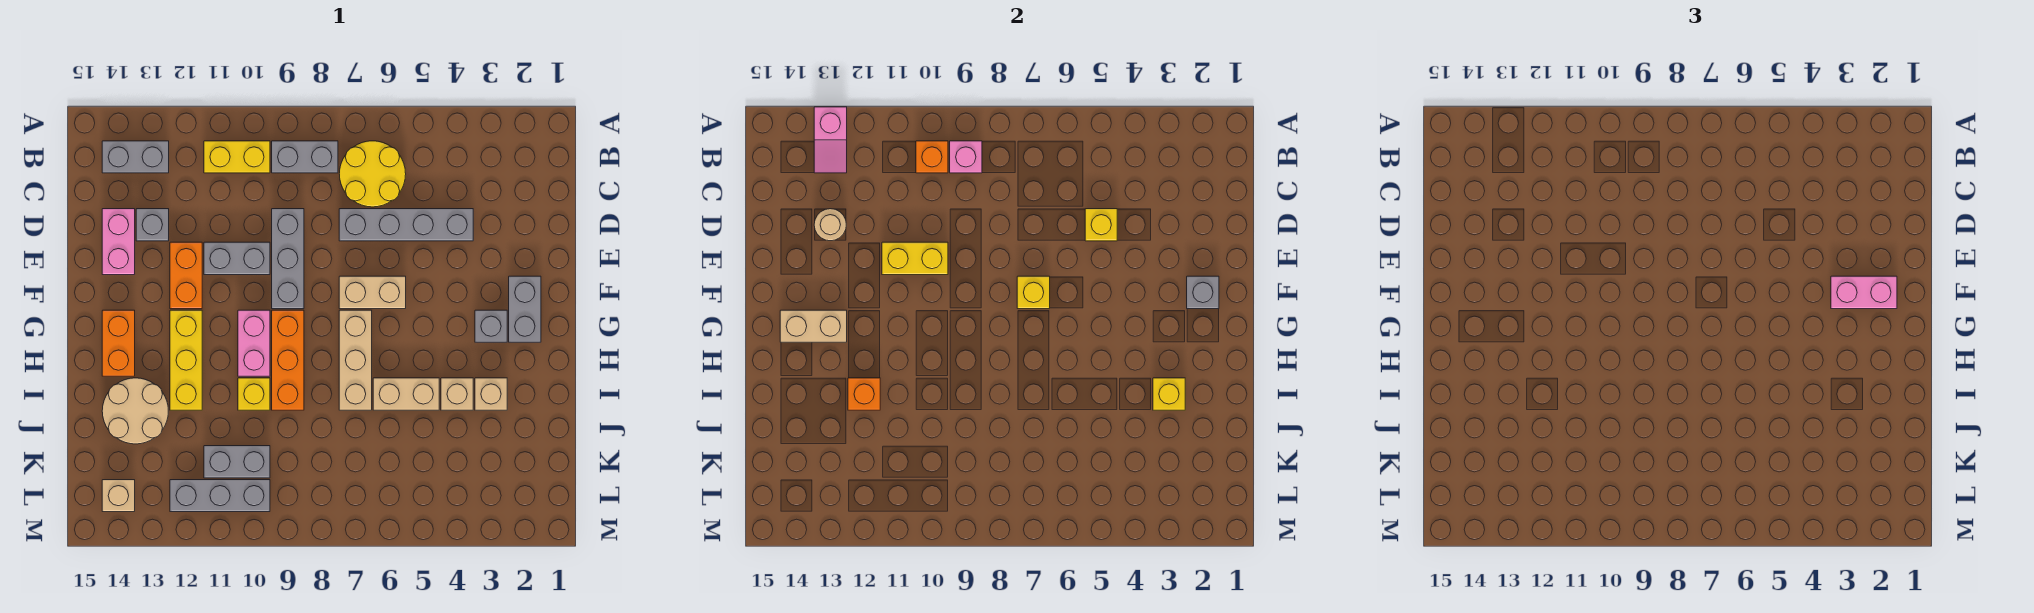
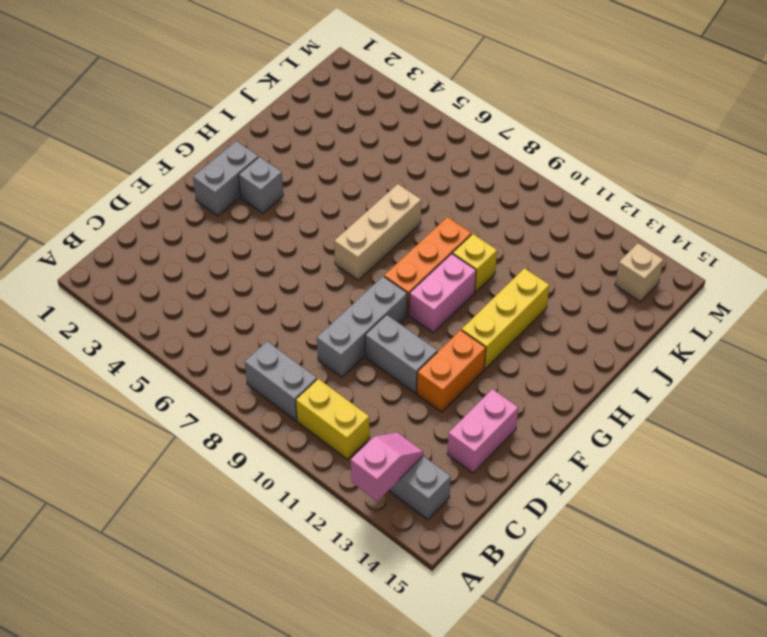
none -> yellow 2x2 round brick [339,141,406,207]
none -> grey 1x4 brick [339,209,473,241]
none -> grey 1x1 brick [136,209,169,241]
none -> tan 1x2 brick [339,276,406,309]

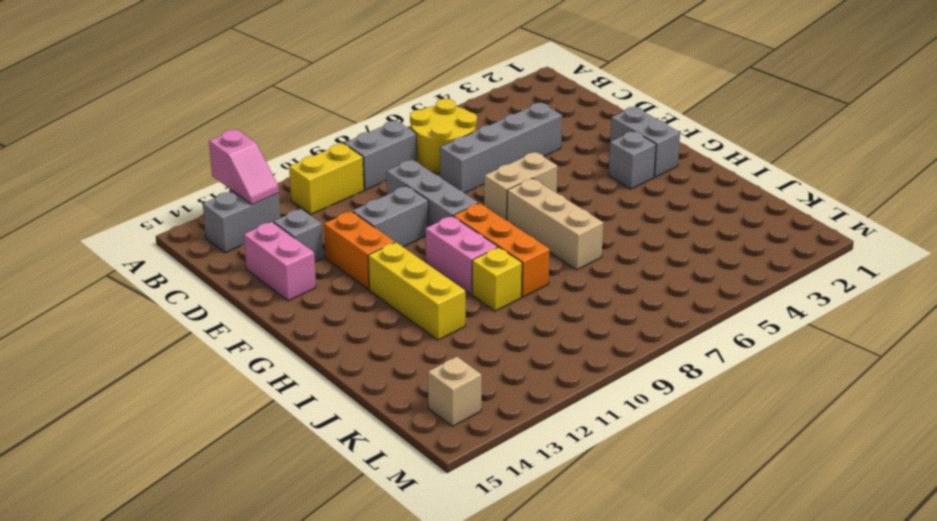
none -> orange 1x2 brick [102,310,135,376]
none -> tan 1x1 brick [475,378,507,410]
none -> tan 1x1 brick [441,378,473,410]
none -> tan 1x2 brick [373,378,439,410]

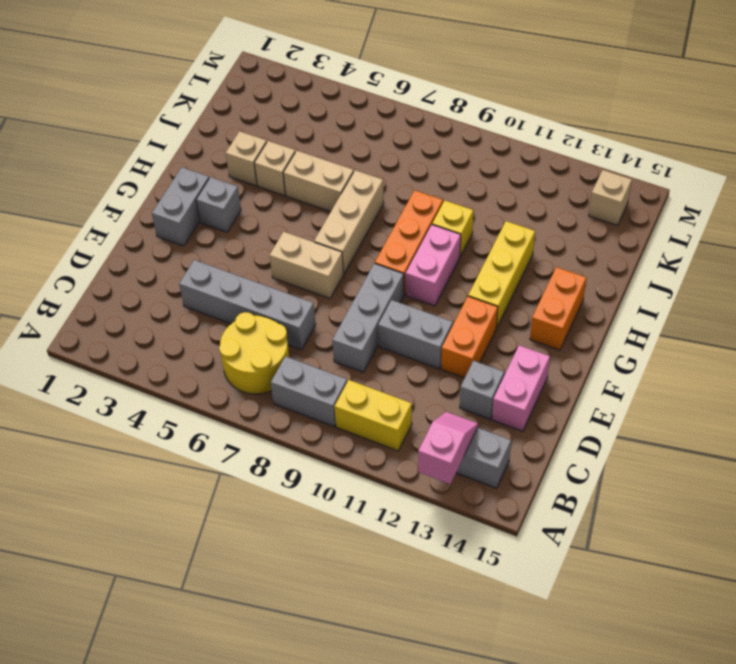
none -> tan 2x2 round brick [102,378,168,444]
none -> grey 1x2 brick [204,446,270,478]
none -> grey 1x3 brick [170,480,270,512]
none -> pink 1x1 brick [950,141,982,173]

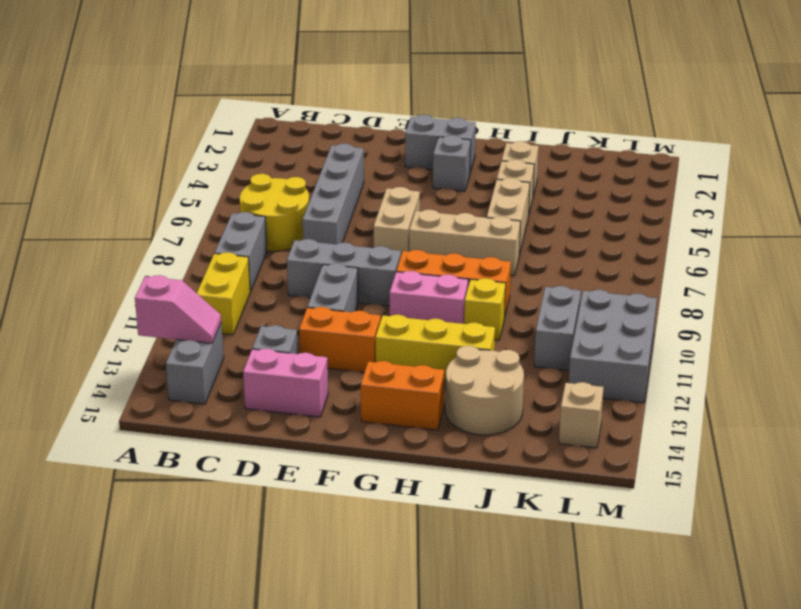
grey 2x3 brick [569,290,657,403] -> grey 1x3 brick [170,480,270,512]
none -> pink 1x1 brick [950,141,982,173]
none -> orange 1x1 brick [916,141,948,173]
none -> yellow 1x1 brick [1085,209,1117,241]
none -> tan 1x1 round brick [814,209,846,241]

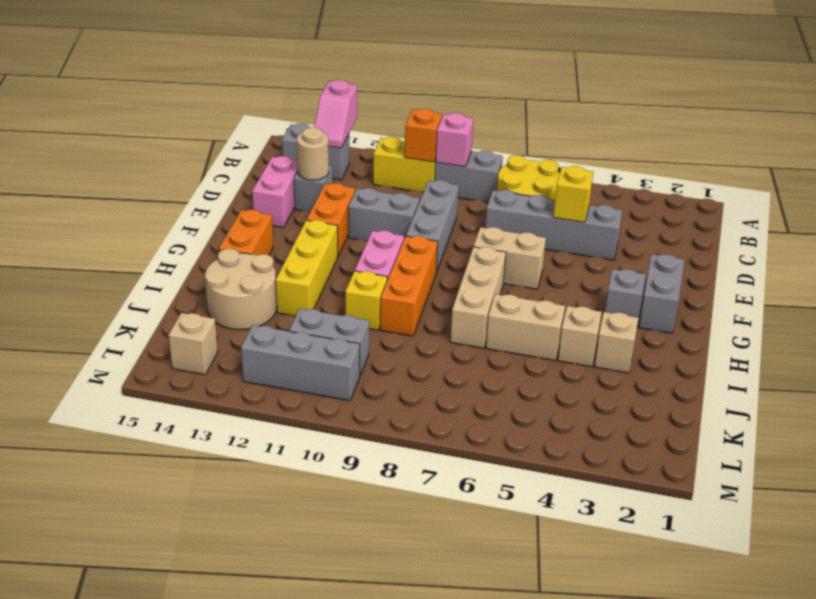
none -> yellow 1x2 brick [882,242,948,275]
none -> grey 1x1 brick [1187,276,1219,309]
none -> yellow 1x1 brick [1017,276,1050,309]
none -> tan 1x2 brick [780,310,847,342]

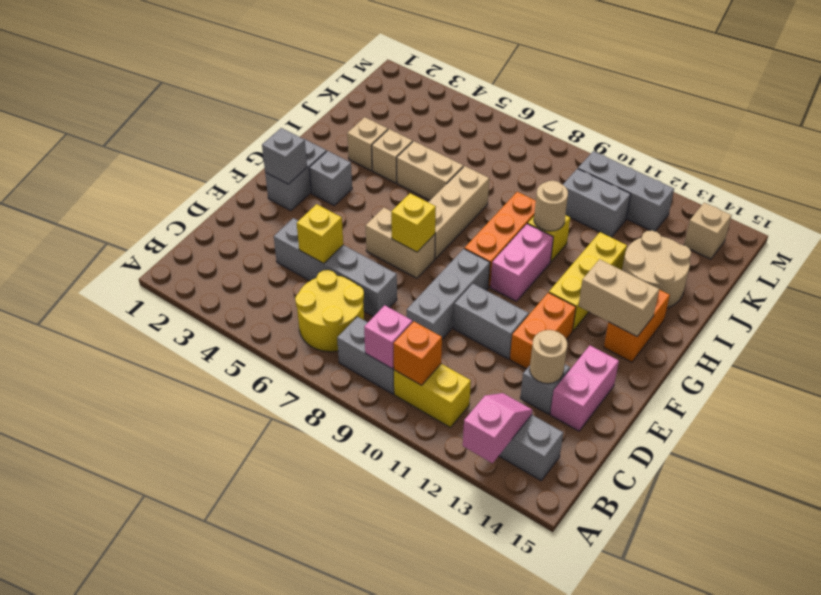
tan 1x1 round brick [534,181,568,231] -> none
none -> yellow 1x2 brick [882,242,948,275]
none -> yellow 1x1 brick [1153,378,1185,410]
none -> orange 1x1 brick [848,378,880,410]
none -> pink 1x2 brick [1831,276,1897,309]

